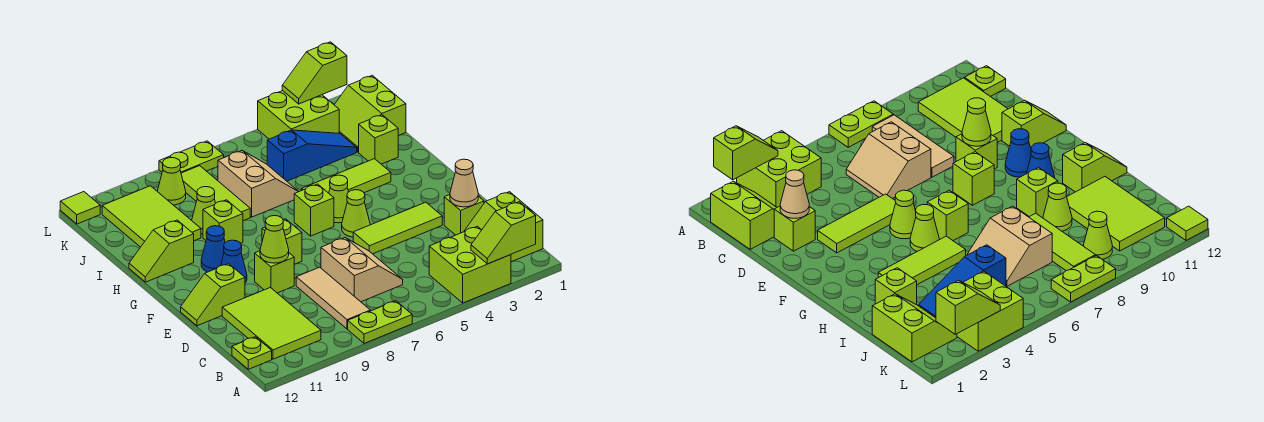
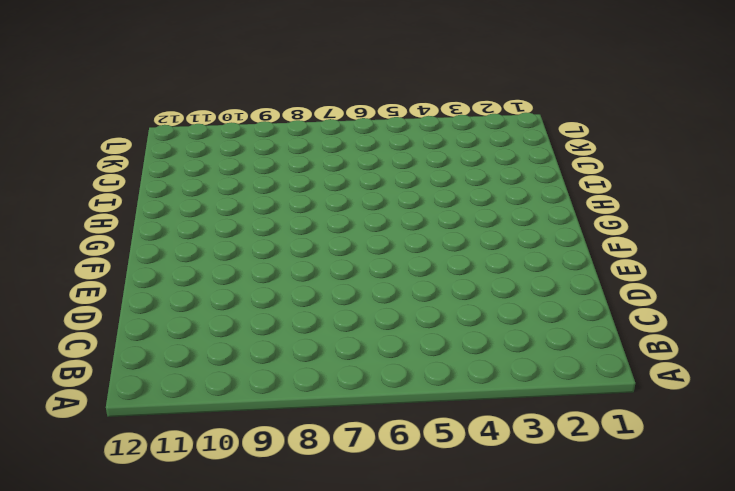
none -> lime 2x2 brick [429,226,511,303]
none -> lime 1x2 plate [348,301,412,343]
none -> lime 2x2 slope [464,192,543,262]
none -> tan 1x3 tile [296,267,370,329]

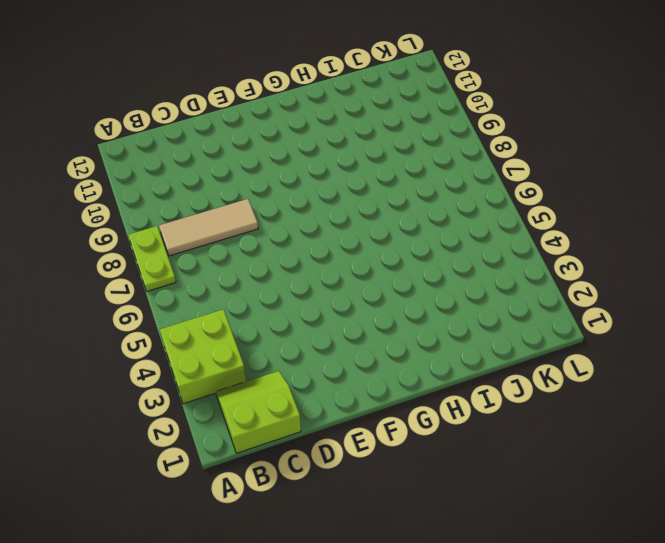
none -> lime 2x3 tile [222,288,321,359]
none -> lime 1x1 plate [232,337,272,369]
none -> tan 2x2 slope [321,238,403,302]
none -> lime 1x1 brick [444,195,484,235]

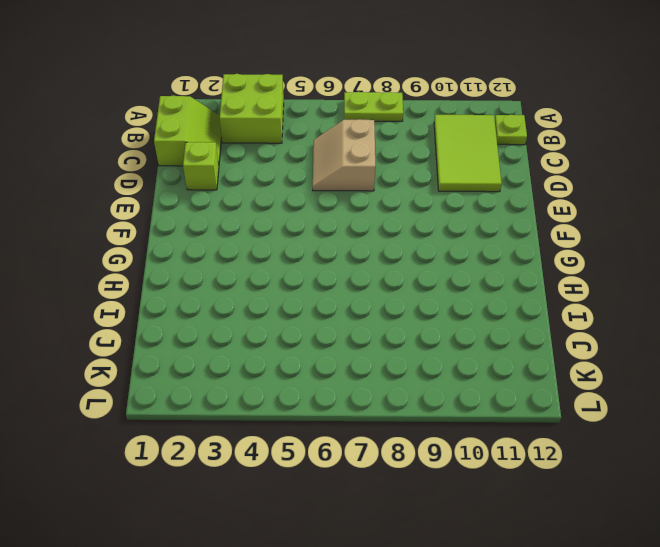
none -> tan 1x3 tile [296,267,370,329]
none -> lime 1x3 tile [353,202,442,254]
none -> lime 1x1 brick [255,251,294,293]
none -> lime 1x2 slope [181,264,245,326]

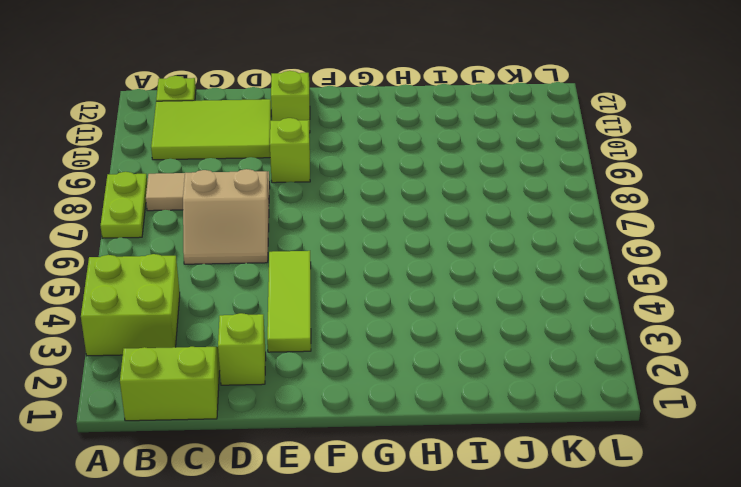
none -> lime 1x1 cone [342,190,370,237]
none -> lime 1x1 brick [262,219,302,264]
none -> blue 1x1 cone [221,240,247,283]
none -> lime 1x1 cone [329,175,348,223]

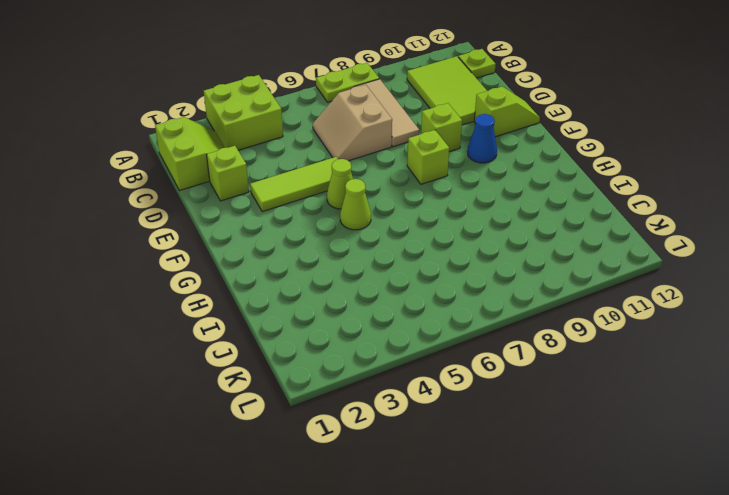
none -> lime 1x1 brick [294,184,334,236]
none -> blue 1x1 cone [201,226,225,272]
none -> lime 1x3 tile [302,159,391,193]
none -> lime 1x1 brick [203,200,243,243]

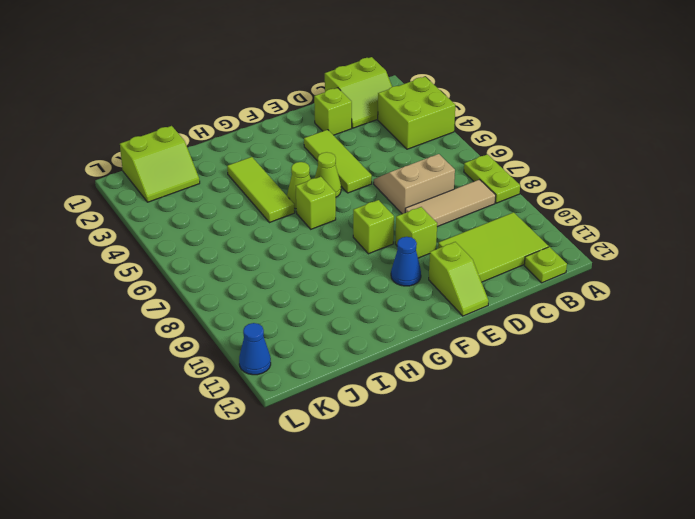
blue 1x1 cone [239,323,271,375] -> blue 1x1 cone moved to [201,226,225,272]
none -> lime 1x1 brick [203,200,243,243]
none -> lime 1x2 slope [129,220,194,282]
none -> lime 1x1 brick [359,115,398,164]
none -> tan 2x2 slope [218,151,298,217]

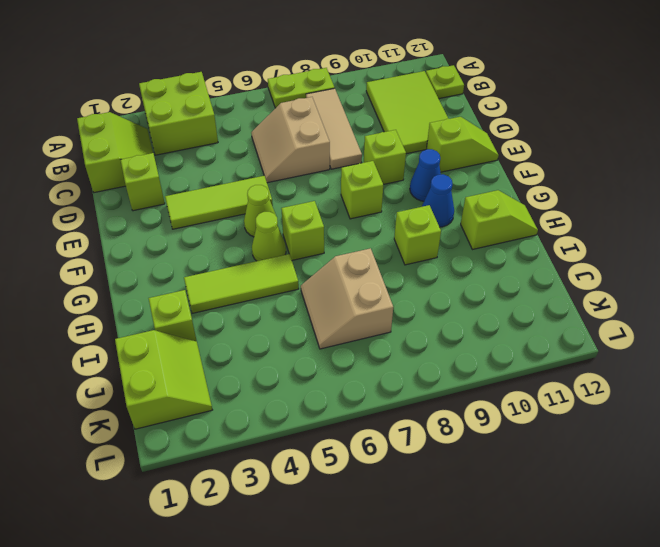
none -> lime 1x3 tile [181,166,250,221]
none -> lime 1x1 cone [192,187,216,234]
none -> lime 2x3 tile [102,186,201,247]
none -> blue 1x3 slope [267,130,357,181]

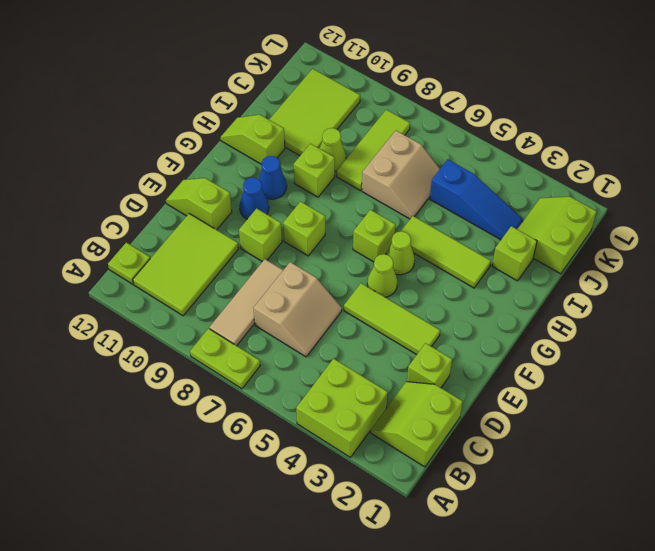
none -> lime 2x2 brick [258,91,339,139]
none -> lime 1x1 cone [157,157,186,205]
none -> lime 1x2 plate [159,141,224,173]
none -> lime 1x1 tile [60,192,100,224]

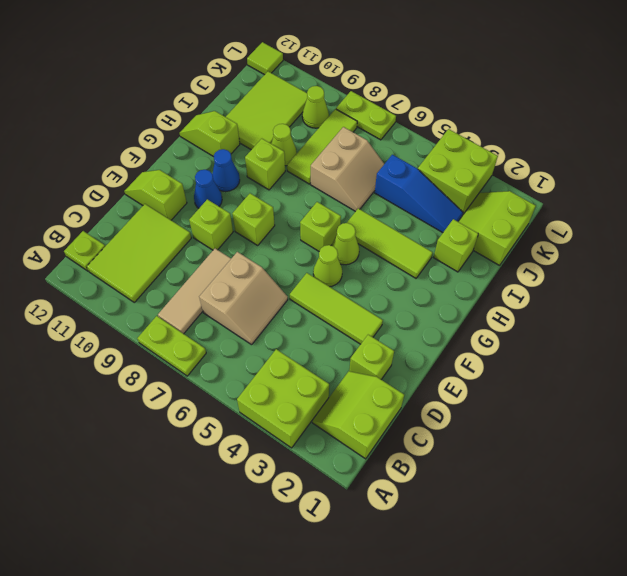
none -> lime 1x2 slope [471,202,536,264]
none -> tan 1x1 cone [450,159,478,207]
none -> lime 1x1 cone [260,216,289,263]
none -> lime 1x2 slope [282,42,347,104]

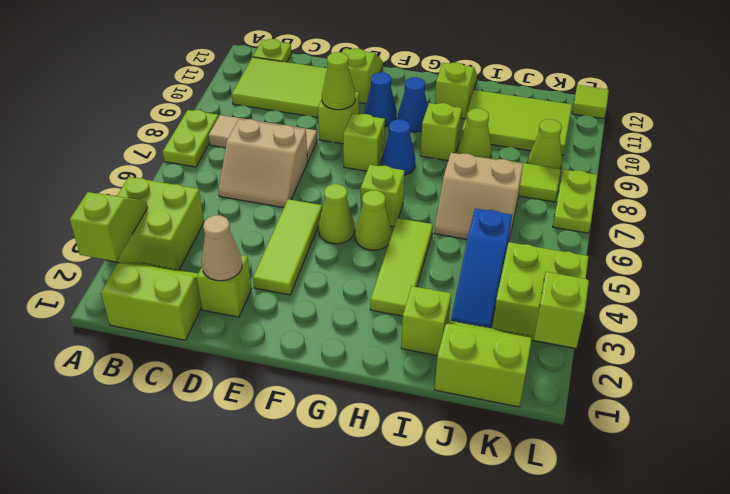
blue 1x1 cone [382,119,415,175] -> none

